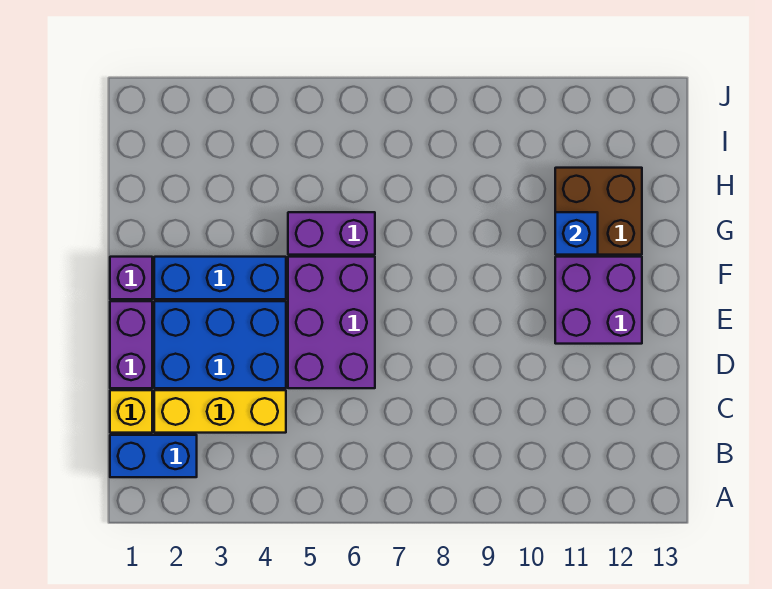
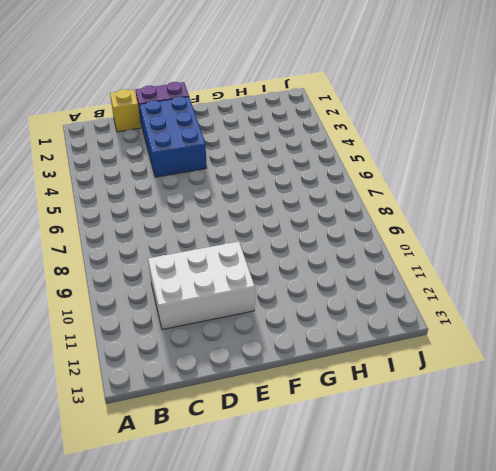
white 2x3 brick [148,242,255,330] -> purple 2x2 brick [555,257,642,344]
none -> blue 1x2 brick [110,435,197,477]
none -> yellow 1x3 brick [154,390,286,433]
none -> purple 2x3 brick [288,257,375,388]

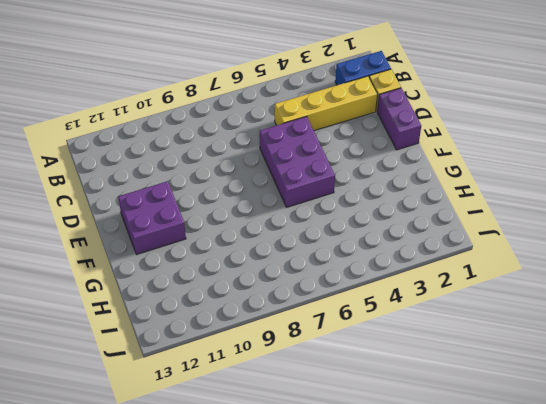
yellow 1x4 brick [275,76,378,131] -> yellow 1x3 brick [154,390,286,433]
none -> blue 2x3 brick [154,301,286,388]
none -> purple 1x1 brick [110,257,152,299]
none -> blue 1x3 brick [154,257,286,299]

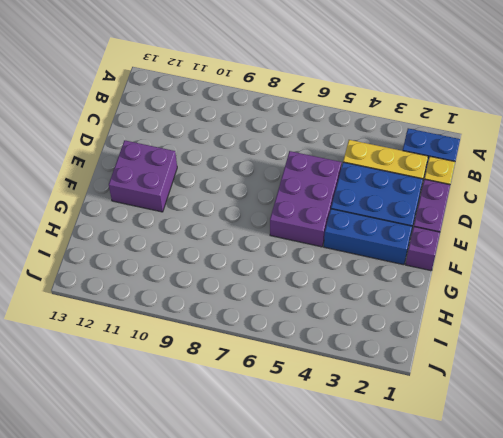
none -> purple 1x2 brick [288,212,375,255]
none -> brown 2x2 brick [555,168,642,255]
none -> blue 1x1 brick [555,212,598,255]

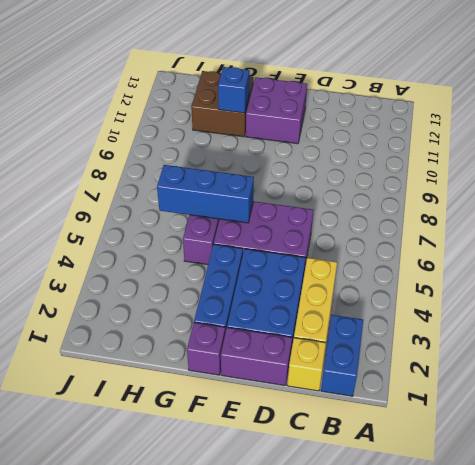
blue 1x3 brick [157,165,254,223] -> none

